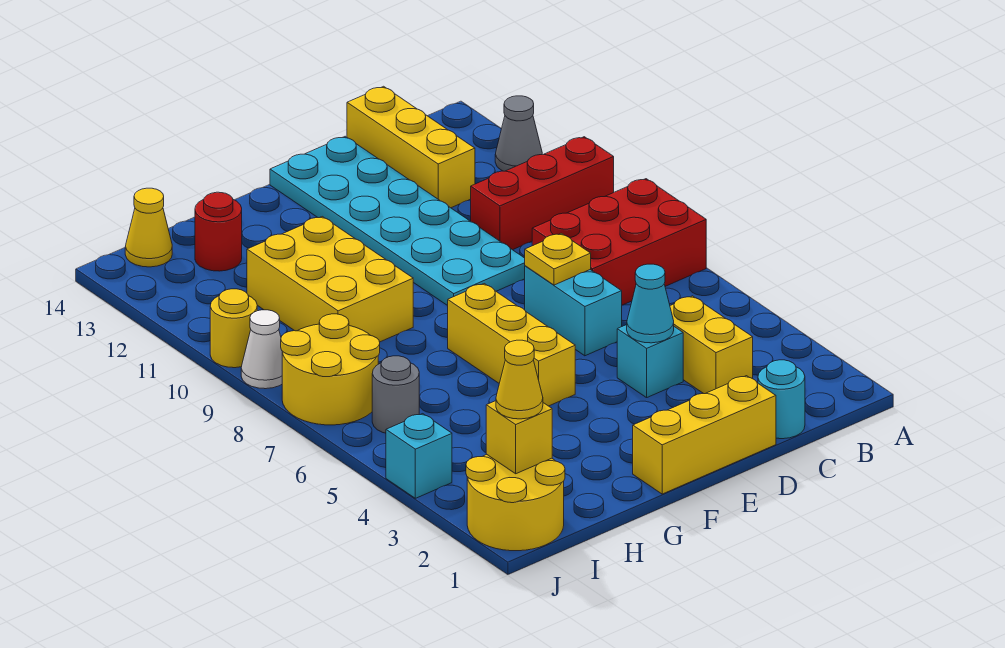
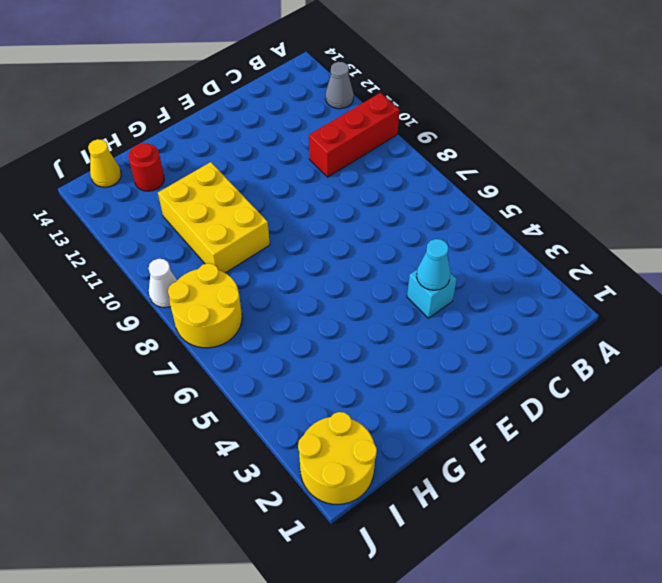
none -> red 2x3 brick [532,179,706,305]
none -> cyan 1x1 round brick [758,360,805,439]
none -> yellow 1x2 brick [670,296,753,394]

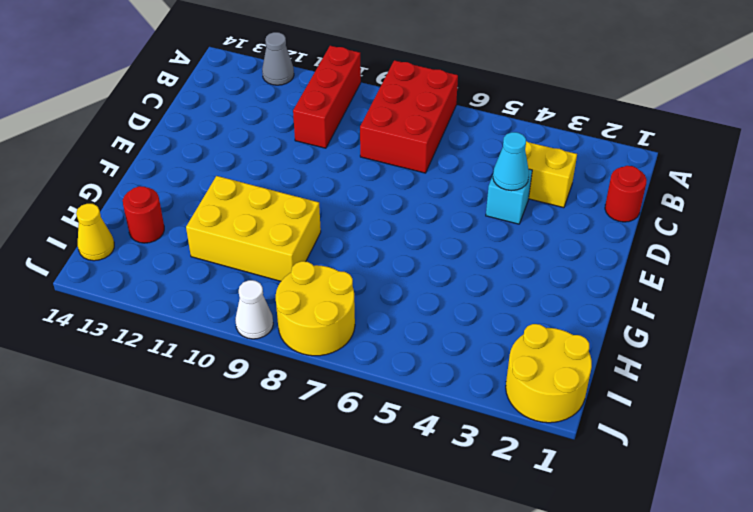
red 1x1 round brick [605,166,647,222] -> cyan 1x1 round brick [758,360,805,439]
none -> yellow 1x3 brick [347,86,475,208]
none -> yellow 1x3 brick [633,376,776,494]
none -> cyan 1x2 brick [525,266,622,356]

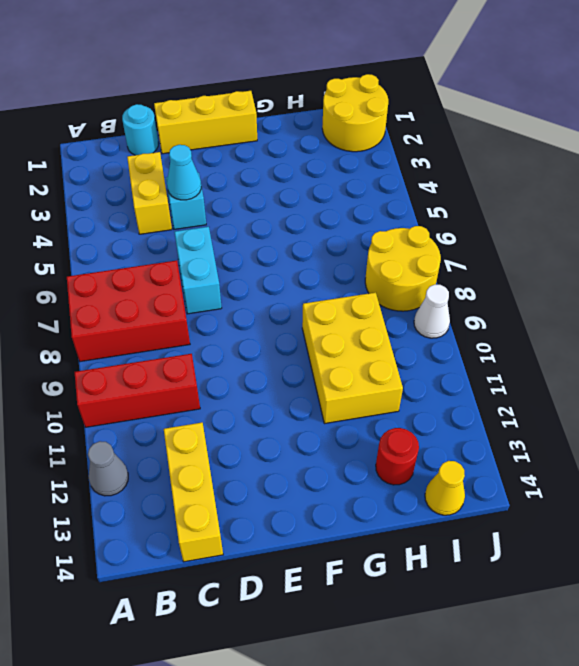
none -> cyan 2x6 plate [270,136,525,306]
none -> yellow 1x3 brick [448,284,575,406]
none -> grey 1x1 round brick [372,356,419,433]

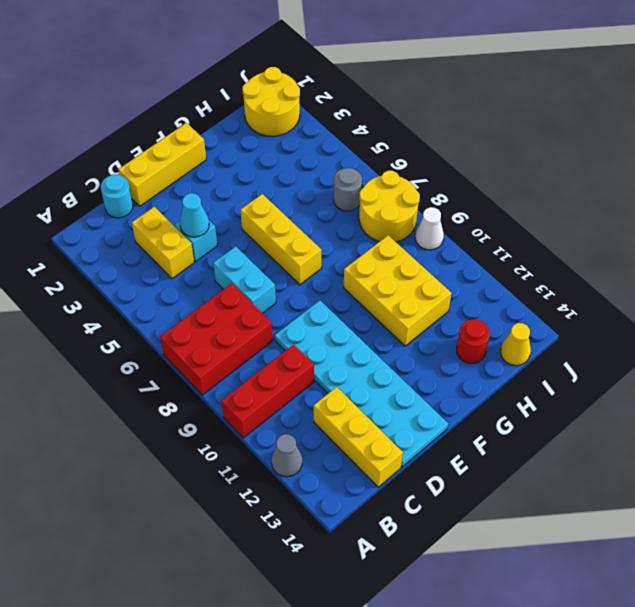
none -> cyan 1x1 brick [386,414,452,498]
none -> yellow 1x1 round brick [210,289,257,368]
none -> yellow 1x1 plate [525,233,591,285]

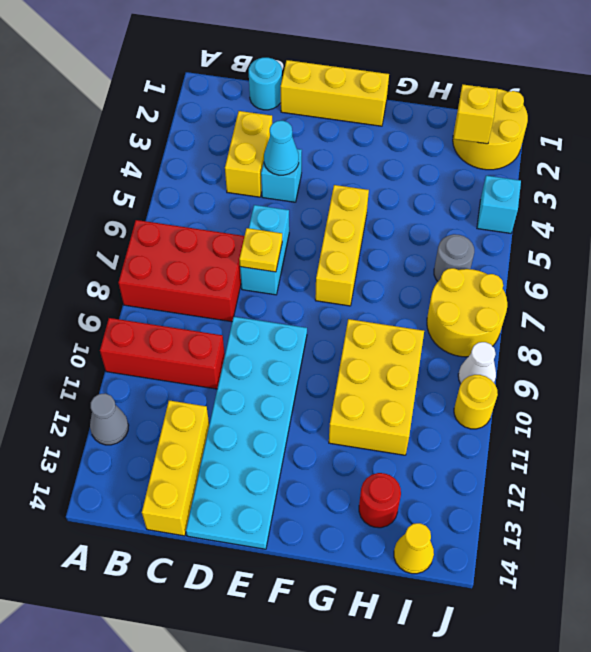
none -> yellow 1x1 cone [496,340,543,419]

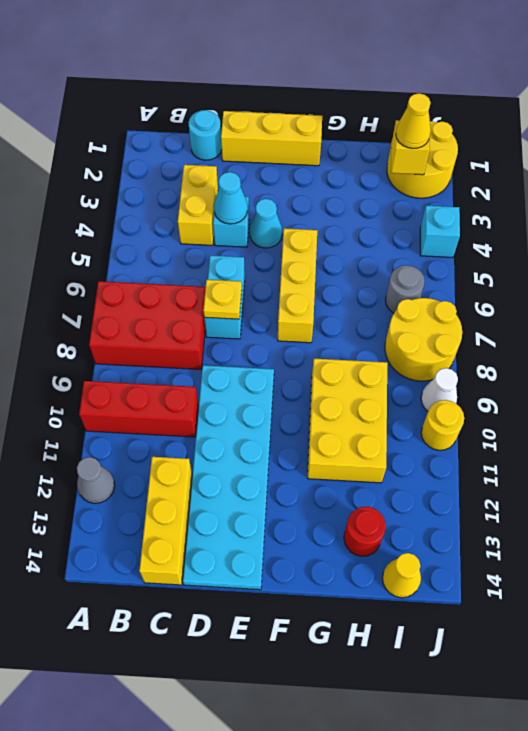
cyan 1x1 cone [250,199,282,248] -> none

